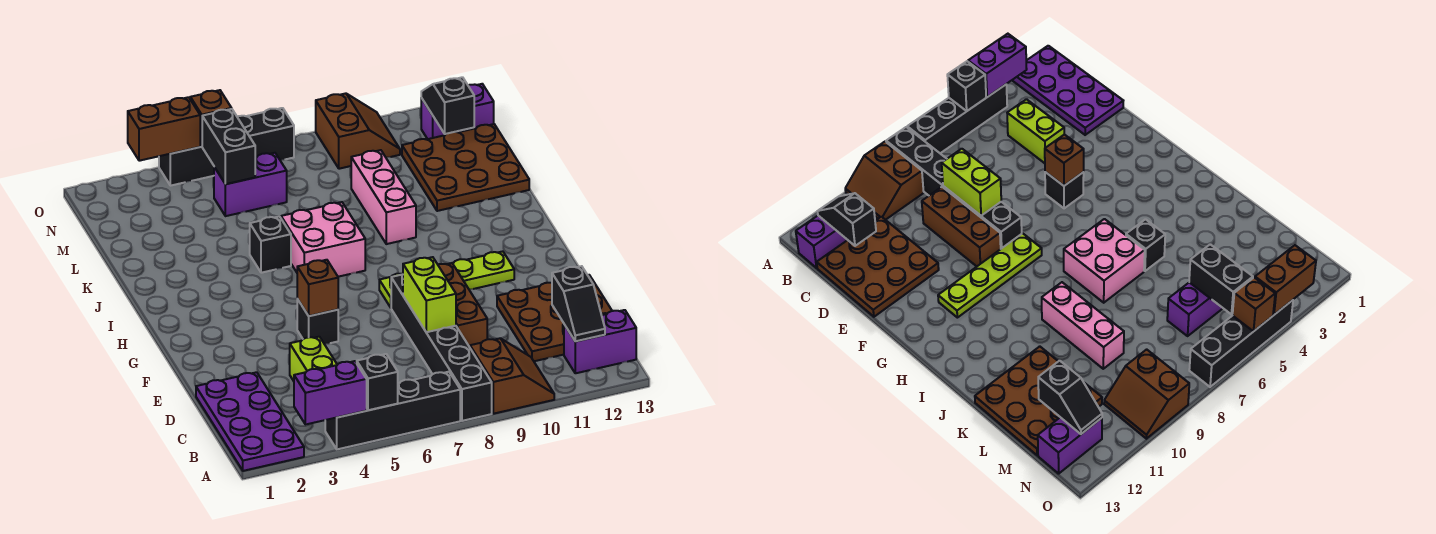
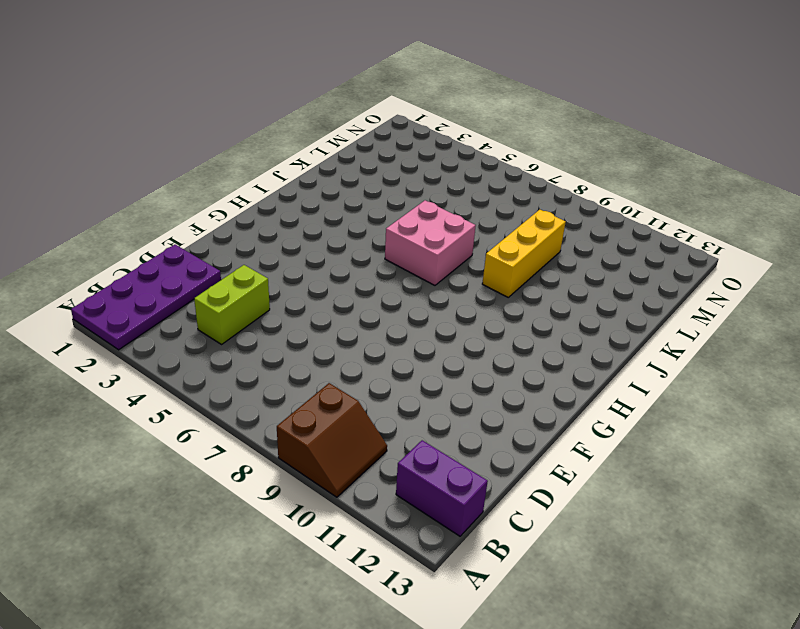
yellow 1x3 brick [482,210,566,297] -> pink 1x3 brick [351,150,416,244]
none -> black 1x4 brick [325,372,460,449]
none -> black 1x6 brick [391,274,492,421]
none -> brown 3x3 plate [497,275,612,361]

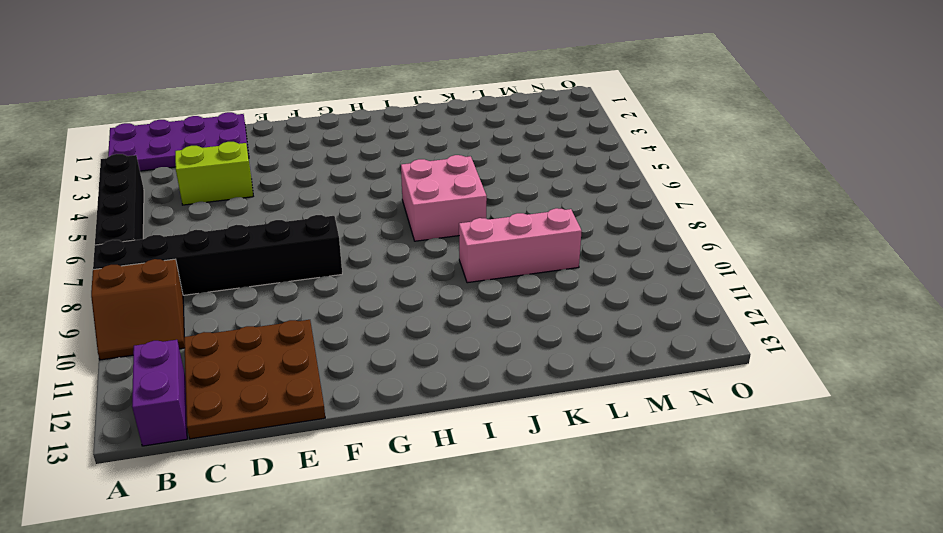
none -> brown 1x3 brick [438,263,487,347]
none -> black 1x1 brick [297,299,338,344]
none -> lime 1x4 plate [379,251,514,307]

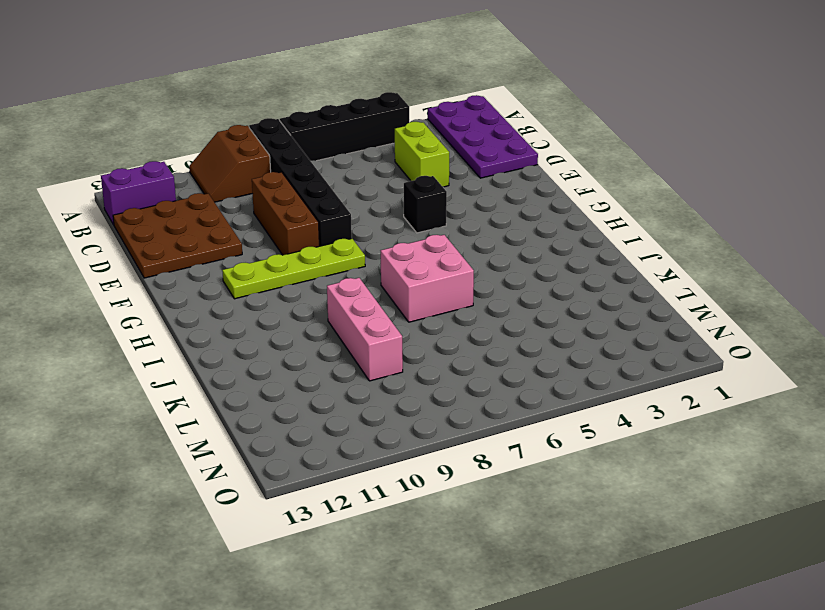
none -> black 1x1 brick [250,216,291,273]
none -> brown 3x3 plate [402,124,529,211]
none -> purple 1x2 brick [214,153,287,216]

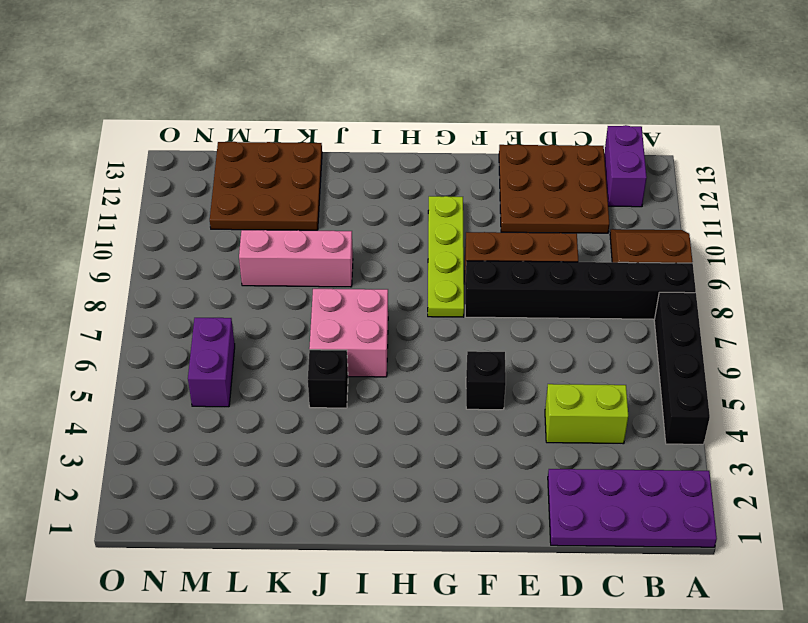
none -> brown 2x2 slope [316,93,400,169]
none -> purple 1x2 brick [421,84,494,139]
none -> black 1x4 brick [159,108,294,186]

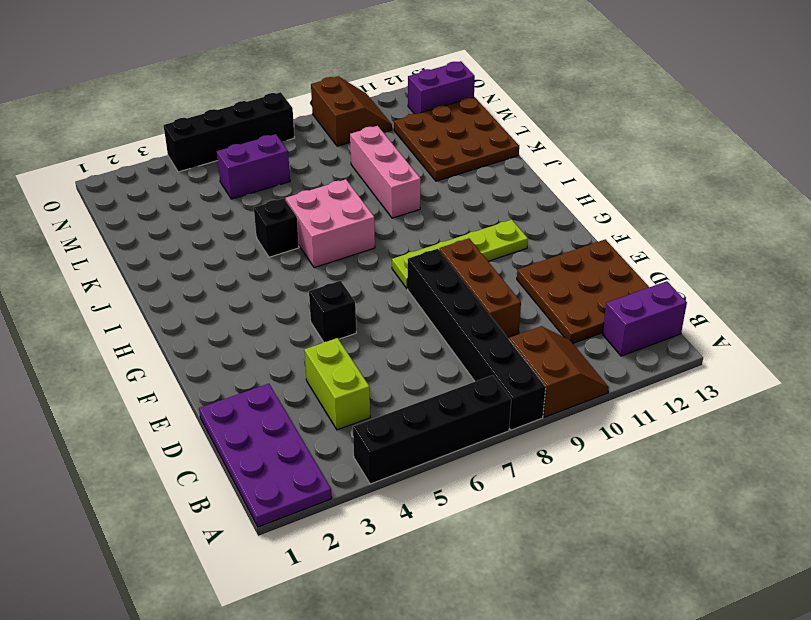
none -> purple 1x2 brick [294,361,367,425]
none -> black 1x1 brick [357,354,398,410]
none -> black 1x2 slope [552,266,605,341]

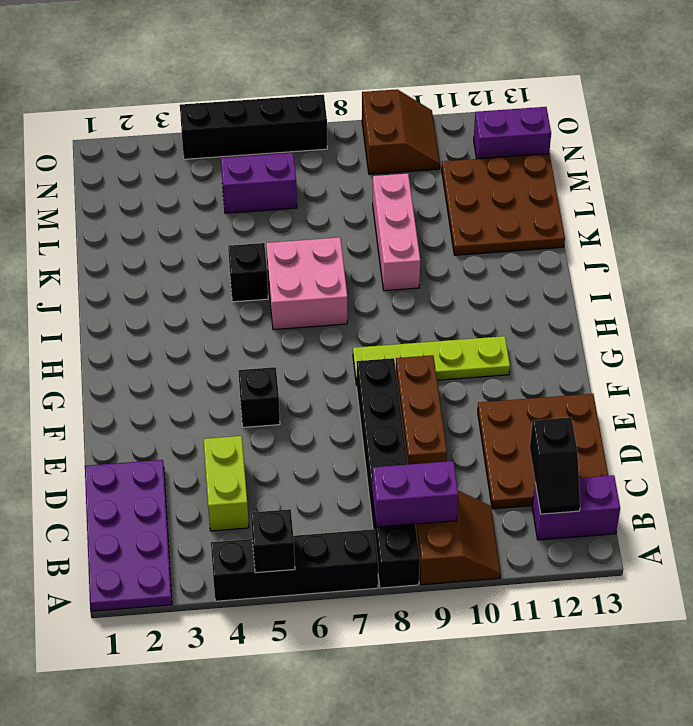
purple 1x2 brick [372,461,458,527] -> purple 1x2 brick moved to [294,361,367,425]
none -> lime 1x2 brick [403,257,456,332]
none -> brown 1x1 brick [297,260,338,316]
none -> black 1x2 brick [202,109,255,184]

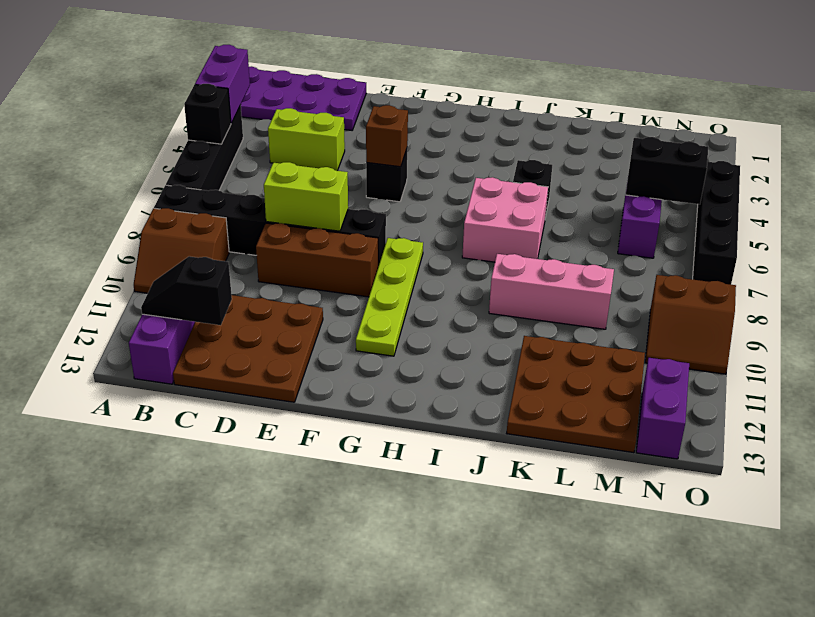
none -> black 1x2 slope [421,77,474,134]
none -> brown 1x2 brick [128,97,200,161]
none -> brown 1x1 brick [190,90,232,146]

